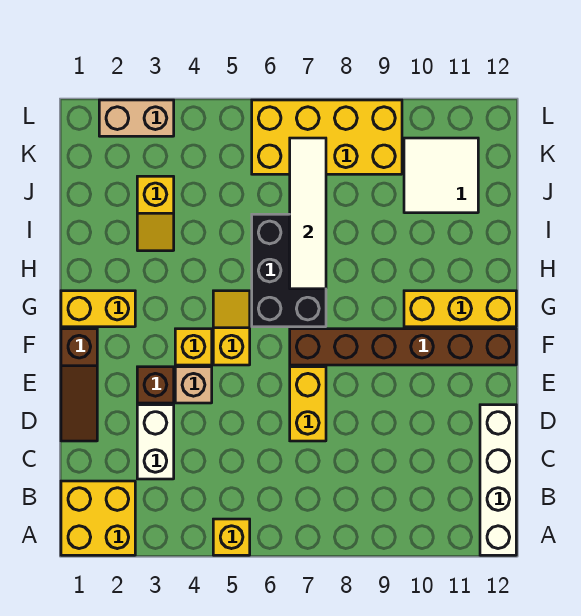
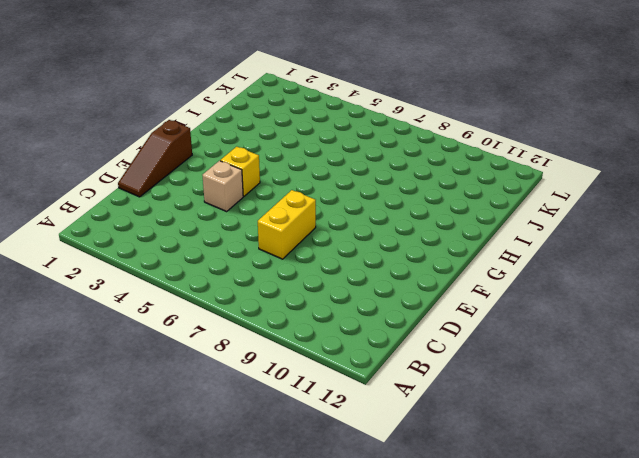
none -> yellow 2x2 brick [61,481,135,555]
none -> yellow 1x1 brick [213,519,250,555]
none -> white 1x4 brick [480,405,516,555]

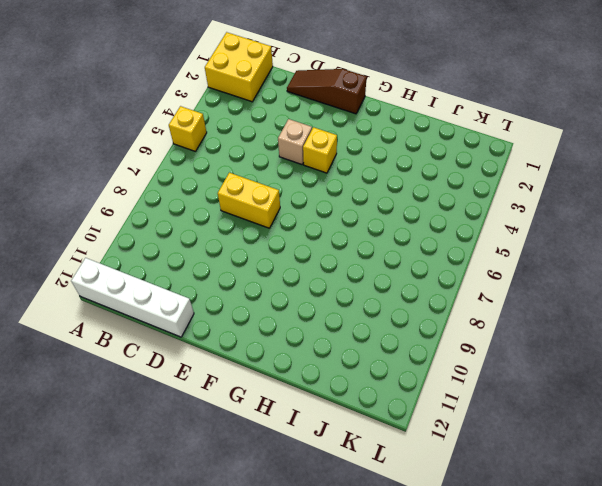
none -> white 1x2 brick [137,405,174,479]
none -> brown 1x1 brick [137,367,174,403]
none -> yellow 1x2 slope [213,291,250,365]

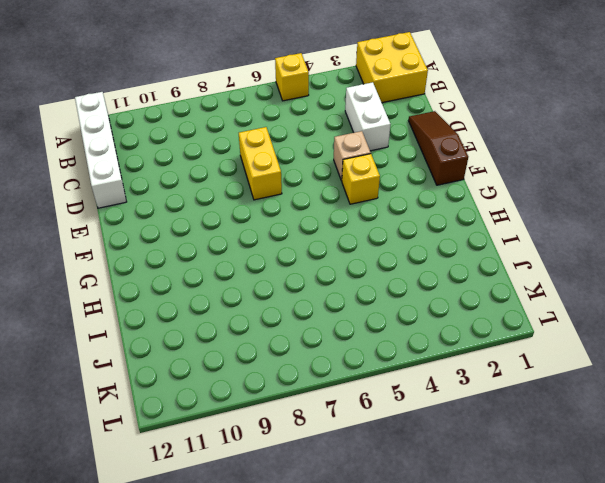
none -> brown 1x1 brick [137,367,174,403]
none -> yellow 1x2 slope [213,291,250,365]
none -> brown 1x6 brick [290,329,516,365]

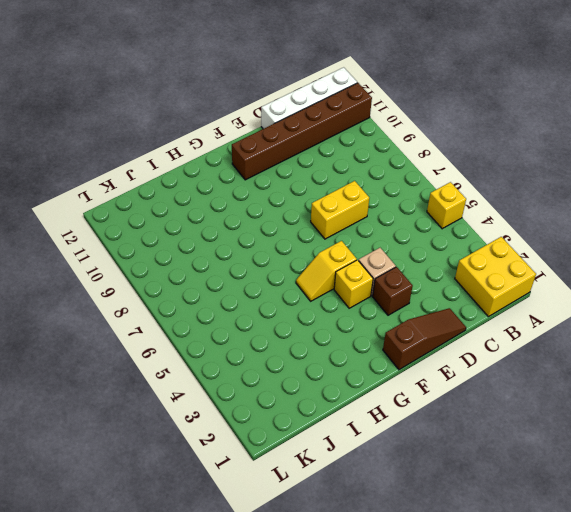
brown 1x6 brick [232,83,372,180] -> brown 1x6 brick turned to [290,329,516,365]
none -> white 1x2 brick [137,405,174,479]
none -> yellow 1x2 brick [61,291,135,327]
none -> black 2x3 brick [252,214,326,327]

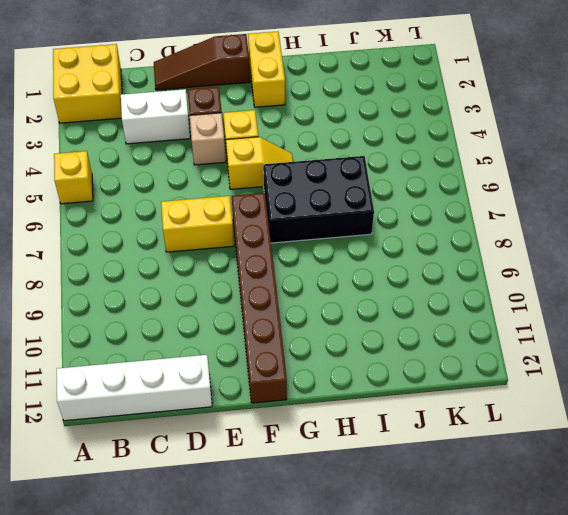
none -> yellow 1x3 brick [404,291,516,327]
none -> yellow 1x2 slope [137,176,174,251]
none -> white 2x2 tile [404,138,478,213]

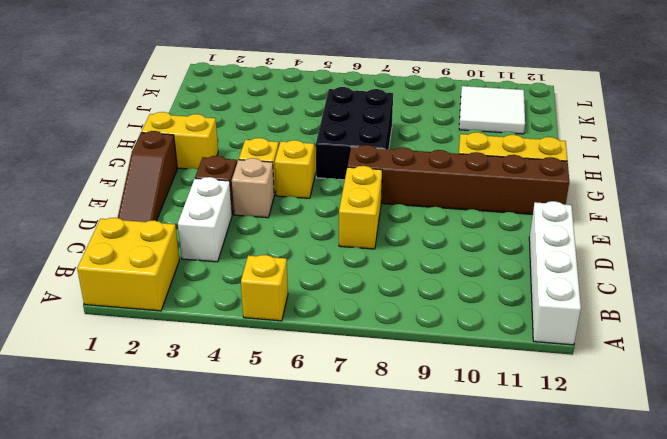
none -> yellow 1x2 slope [137,176,174,251]
none -> yellow 2x4 brick [252,100,402,174]
none -> tan 1x2 brick [99,100,174,136]

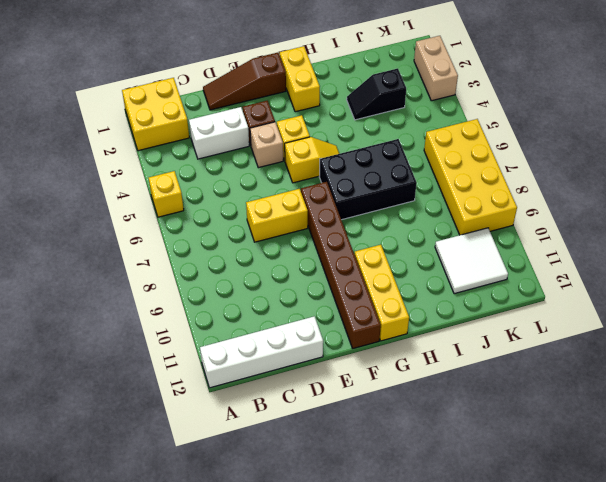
black 1x2 slope [347,68,406,120] -> yellow 1x2 slope [137,176,174,251]
none -> white 1x4 tile [290,138,326,289]

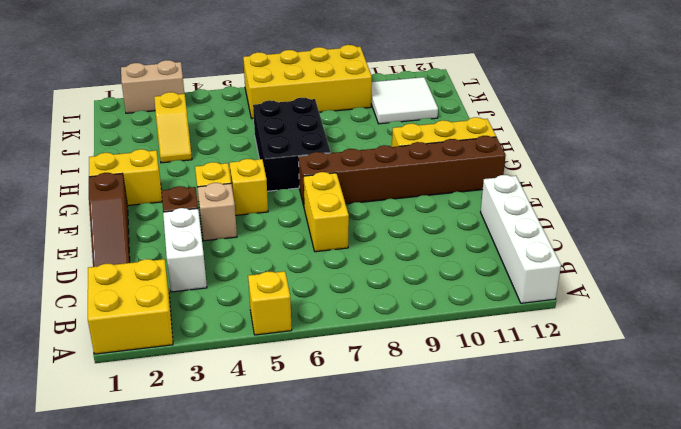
none -> white 1x4 tile [290,138,326,289]

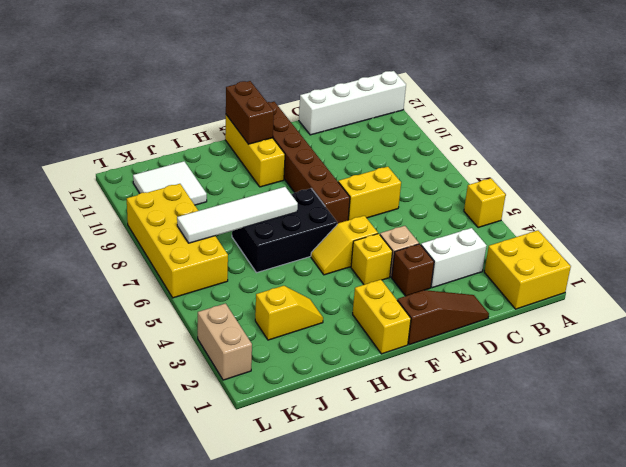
brown 1x2 brick [226,81,274,144] -> none

